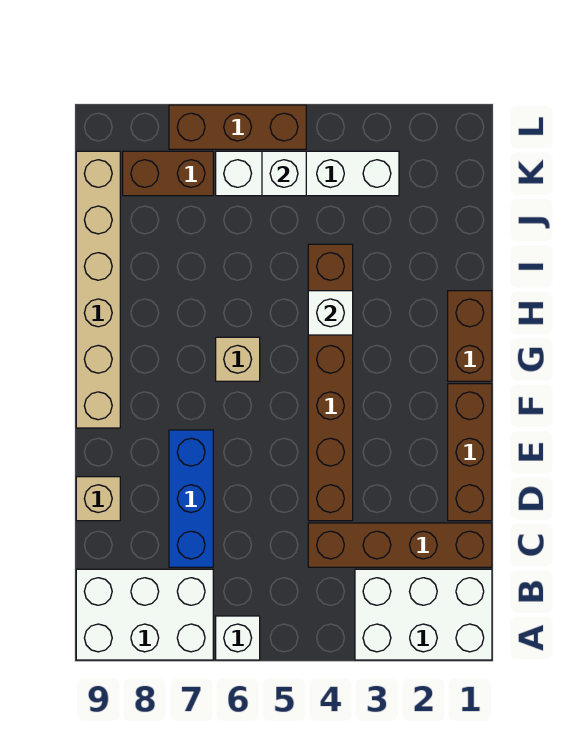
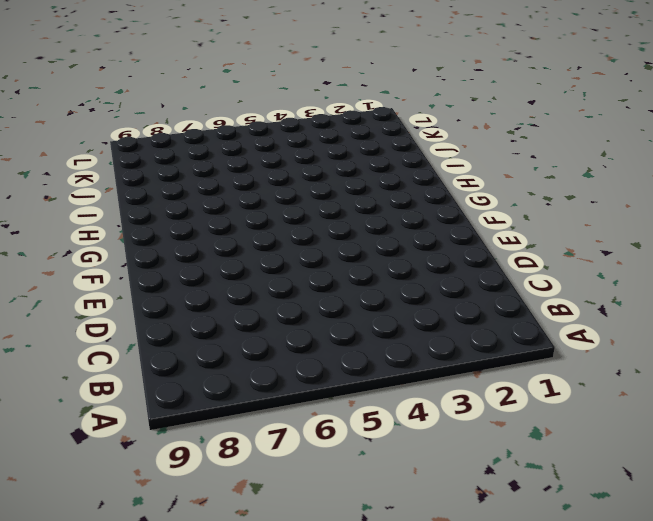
none -> white 2x3 brick [355,569,492,660]
none -> white 1x1 brick [216,616,260,660]
none -> white 2x3 brick [76,569,213,660]

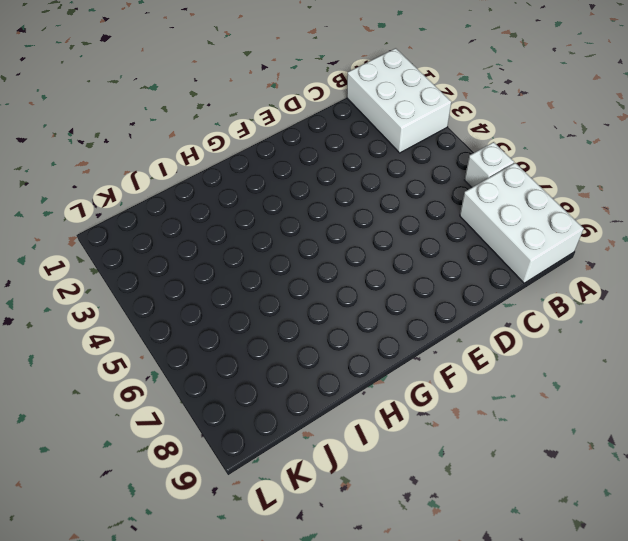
none -> brown 1x4 brick [308,523,492,567]
none -> blue 1x3 brick [169,430,213,567]
none -> brown 1x3 brick [448,384,492,521]

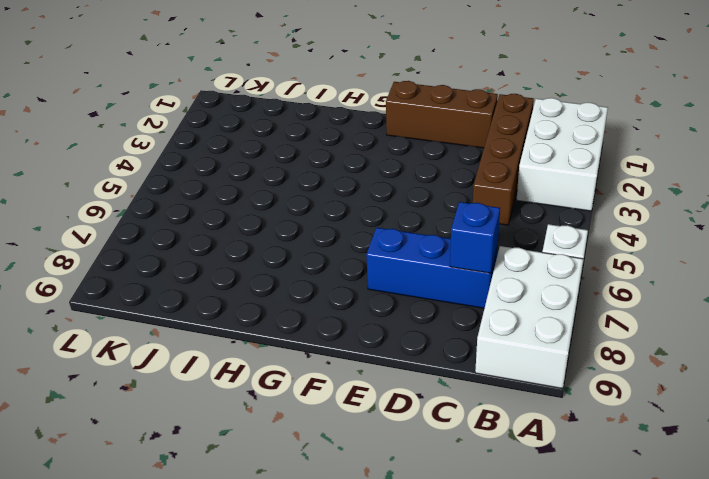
blue 1x1 brick [450,202,500,273] -> none
none -> brown 1x6 brick [308,244,353,521]
none -> tan 1x1 brick [76,477,120,521]
none -> tan 1x6 brick [76,151,120,428]

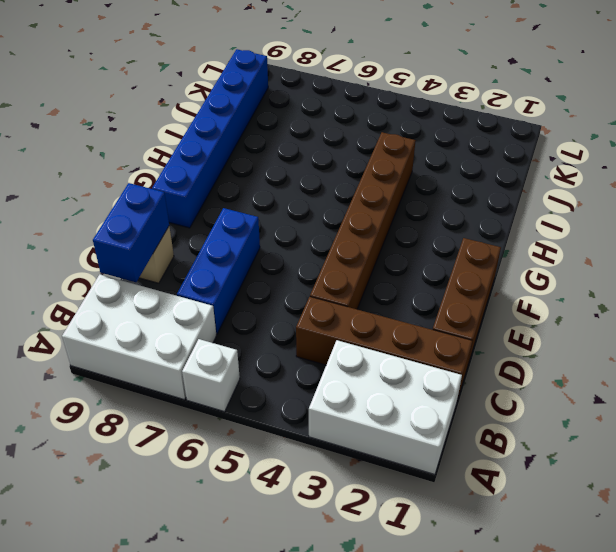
blue 1x2 brick [93,183,169,282] -> none
blue 1x6 brick [152,49,268,228] -> tan 1x6 brick [76,151,120,428]
none -> brown 1x2 brick [448,291,492,381]
none -> tan 1x1 brick [216,337,260,381]
none -> white 1x4 brick [216,151,399,196]

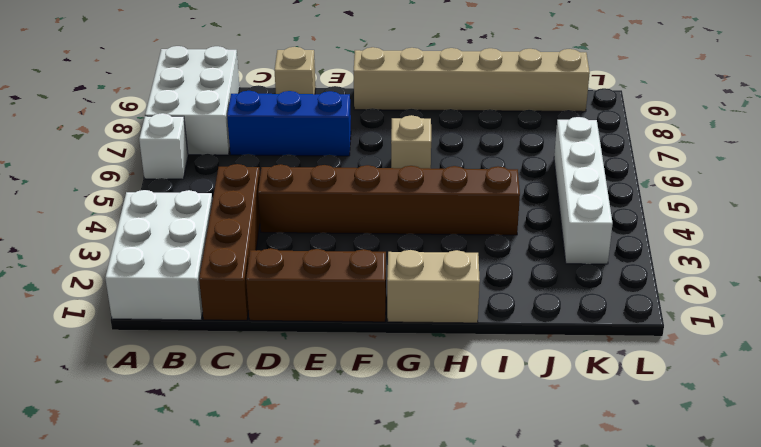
tan 1x2 brick [387,250,480,323] -> brown 1x2 brick [448,291,492,381]
none -> brown 1x2 brick [123,151,213,196]
none -> brown 1x3 brick [169,105,306,149]
none -> white 1x1 brick [308,291,353,335]

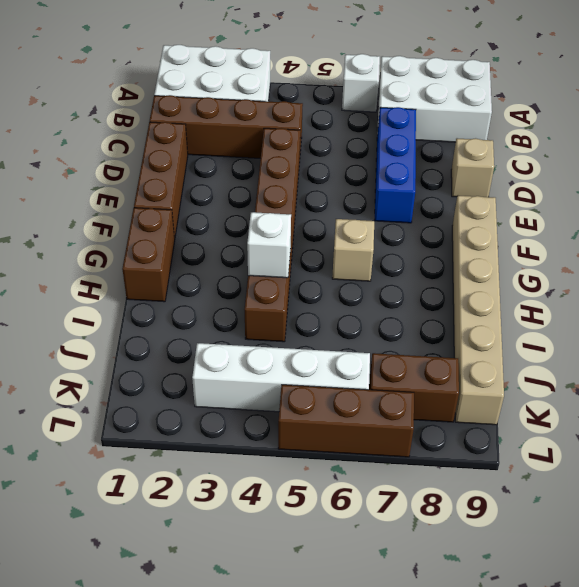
none -> white 1x1 brick [262,151,306,196]

